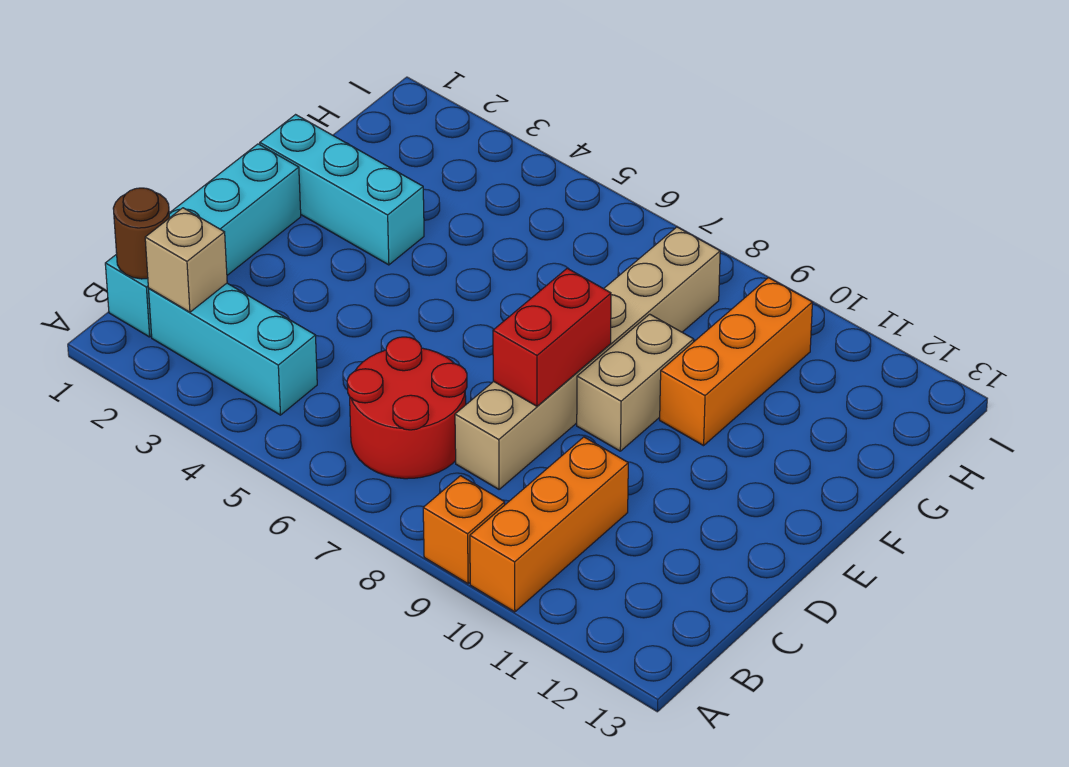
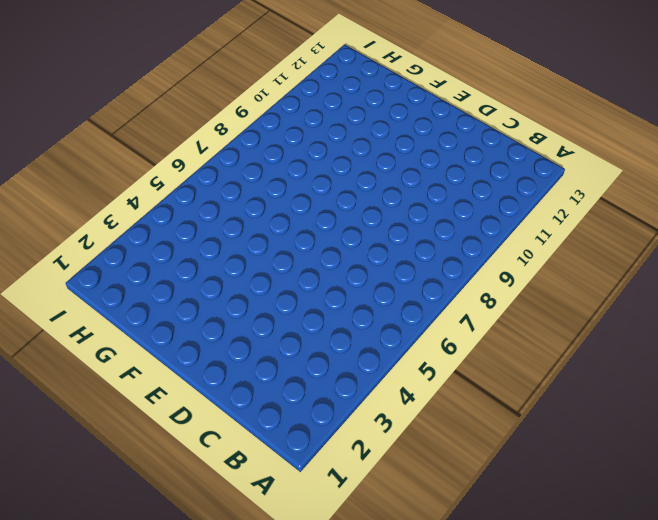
none -> orange 1x1 brick [423,476,505,584]
none -> orange 1x3 brick [470,437,628,612]
none -> cyan 1x4 brick [105,144,301,337]

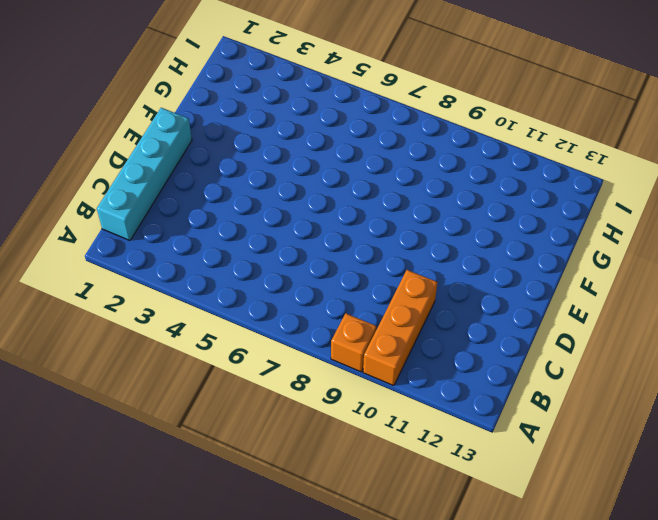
none -> cyan 1x3 brick [149,283,317,415]
none -> red 2x2 round brick [347,337,467,479]
none -> tan 1x6 brick [455,227,720,489]

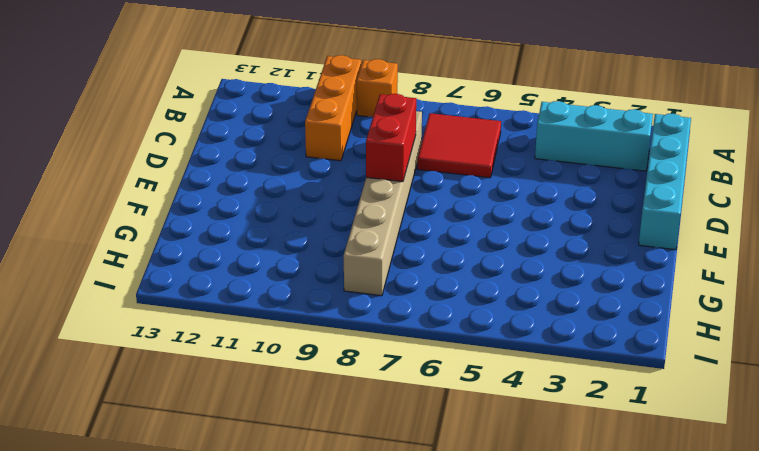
red 2x2 tile [417,113,501,178] -> red 2x2 round brick [347,337,467,479]
none -> tan 1x2 brick [577,314,694,451]
none -> cyan 1x3 brick [260,115,424,265]
none -> orange 1x3 brick [660,278,812,446]

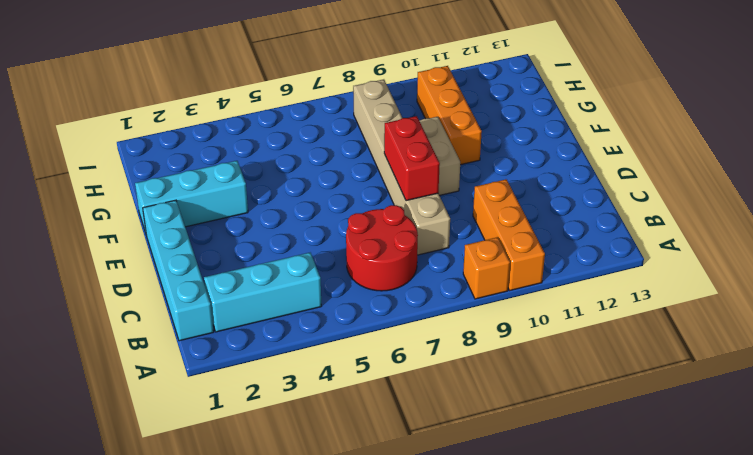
none -> brown 1x1 round brick [113,188,170,279]
none -> tan 1x1 brick [145,208,227,312]

